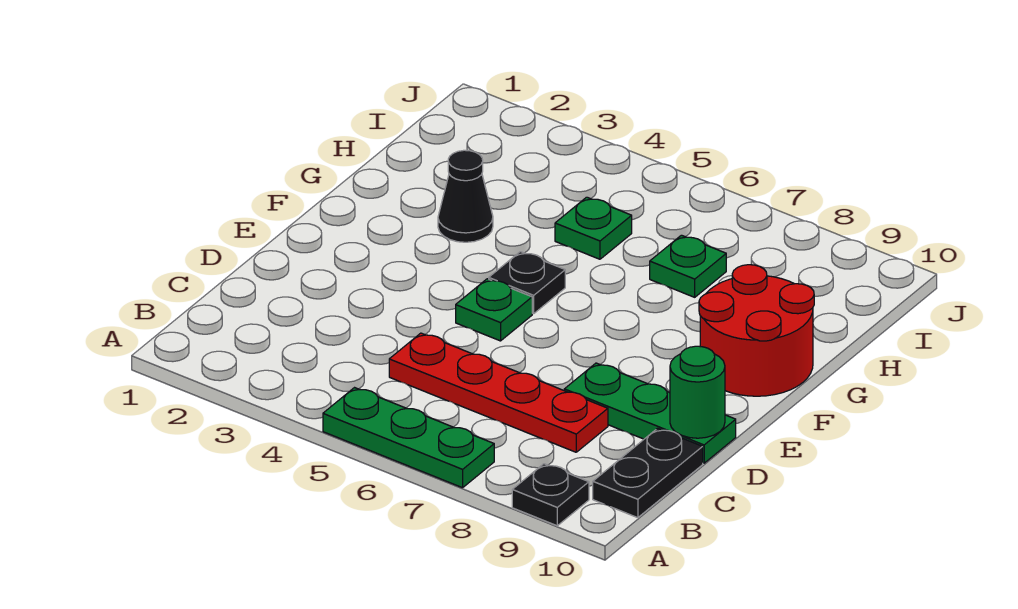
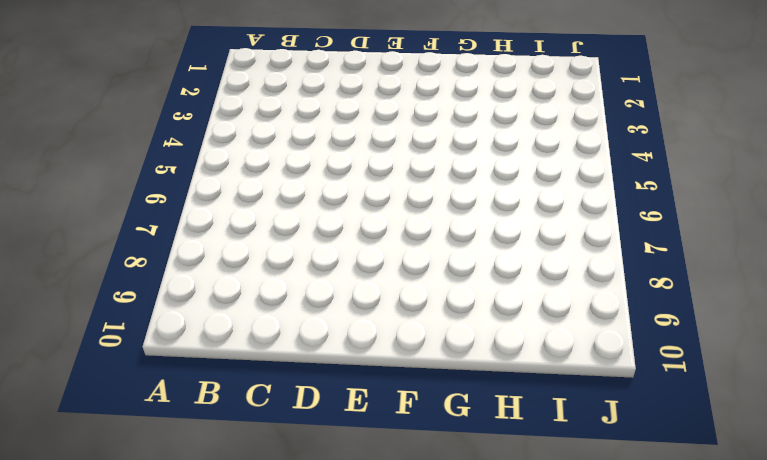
none -> green 1x3 plate [323,388,494,488]
none -> black 1x1 plate [512,464,589,526]
none -> black 1x2 plate [593,428,703,518]

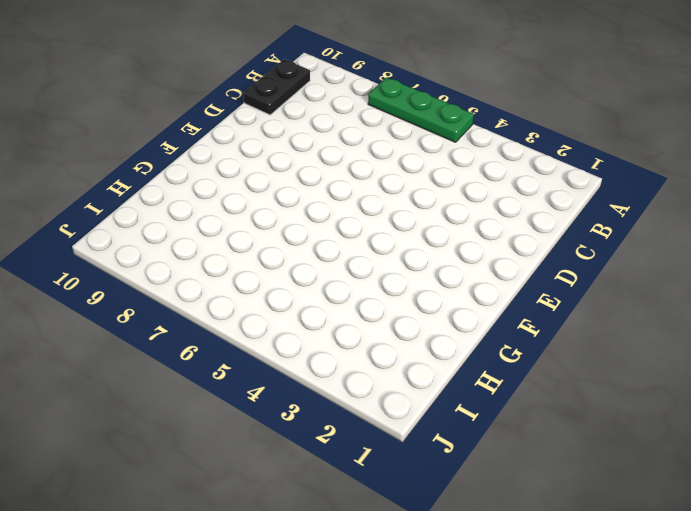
none -> black 1x1 plate [512,464,589,526]
none -> red 1x4 plate [389,333,608,452]
none -> green 1x3 plate [564,363,736,463]

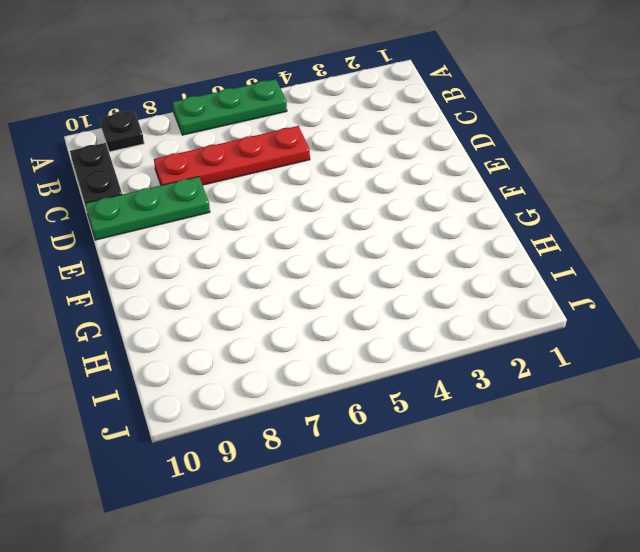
none -> green 1x1 plate [456,279,532,341]
none -> black 1x1 plate [489,252,565,314]
none -> red 2x2 round brick [699,265,814,396]

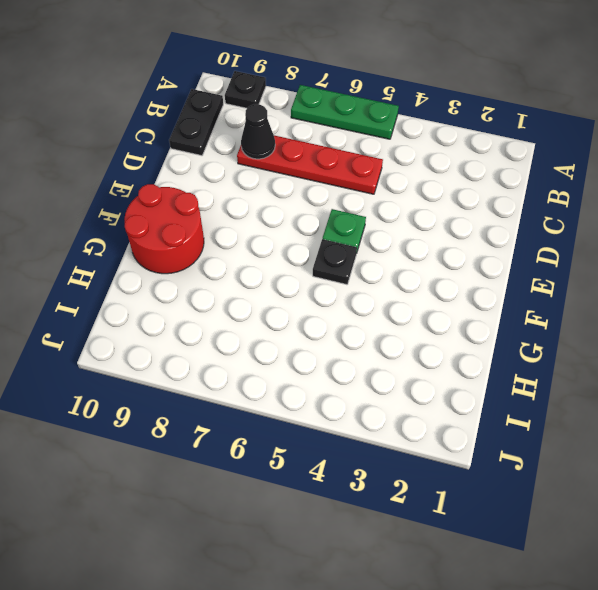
black 1x1 cone [241,104,275,159] -> black 1x1 cone moved to [438,150,493,242]
none -> green 1x3 plate [564,363,736,463]
none -> green 1x1 plate [555,197,632,259]
none -> green 1x1 plate [650,235,726,297]

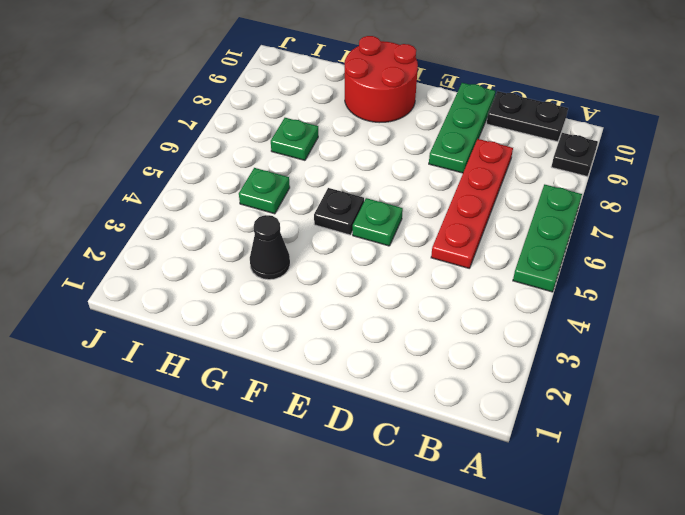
none -> green 1x1 round brick [670,346,725,438]

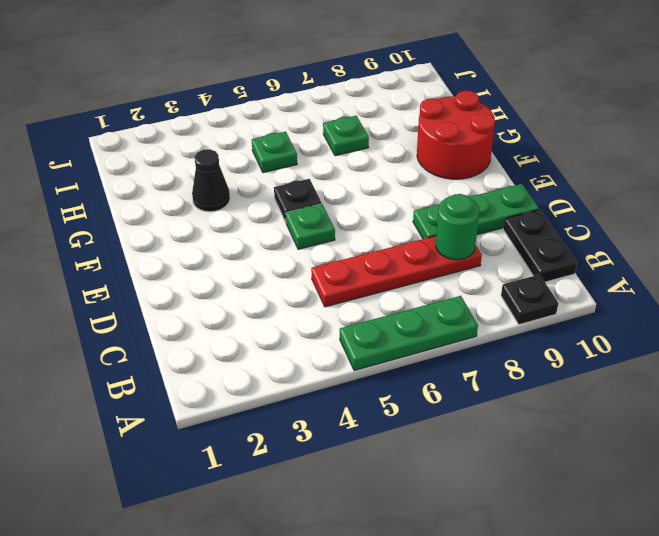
green 1x1 round brick [436,194,479,260] -> green 1x1 round brick moved to [670,346,725,438]

